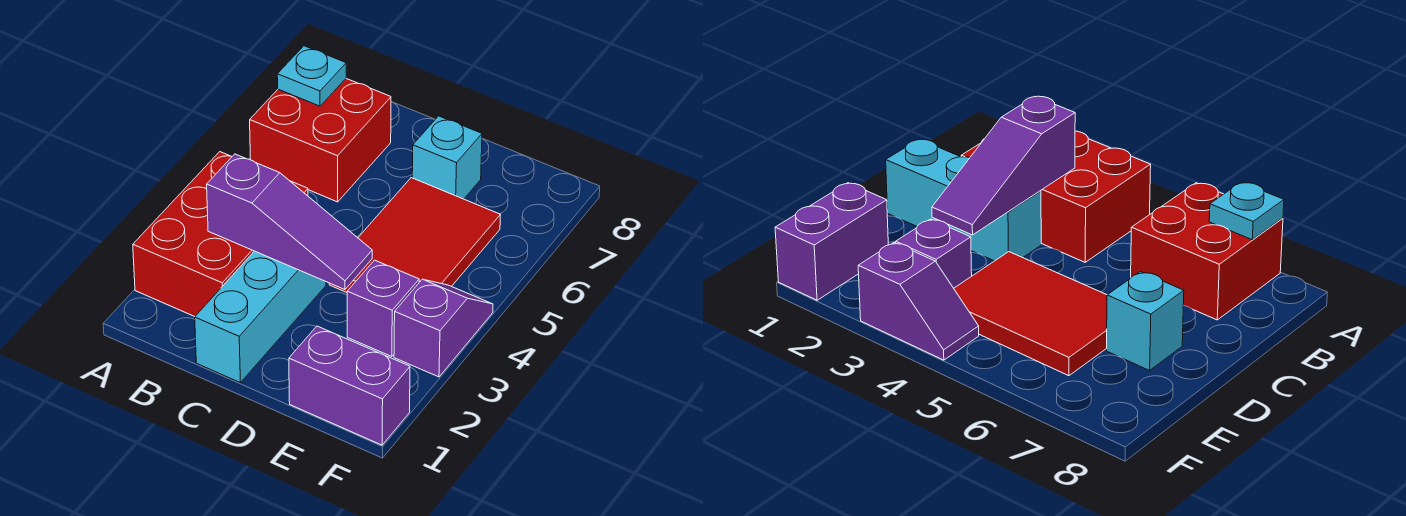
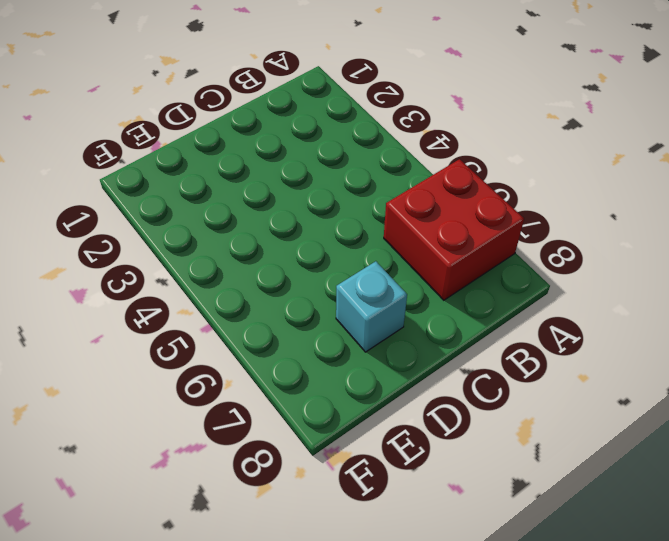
none -> red 2x3 brick [133,152,308,317]
none -> cyan 1x3 brick [195,251,326,383]

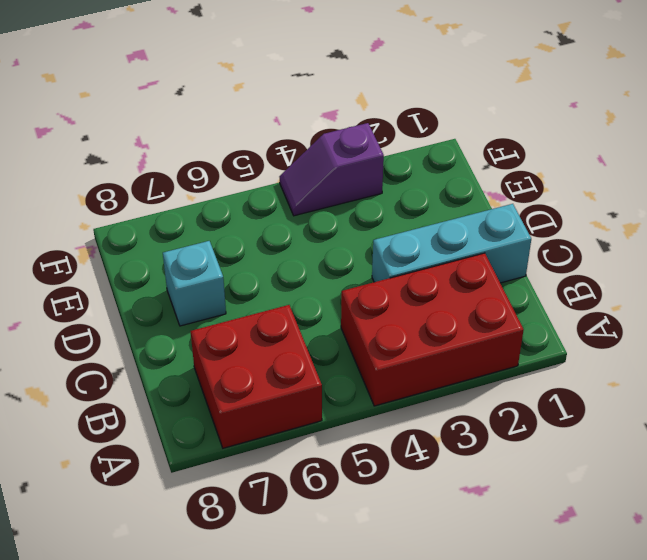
none -> red 2x3 tile [329,178,500,292]
none -> purple 1x2 brick [289,326,410,445]

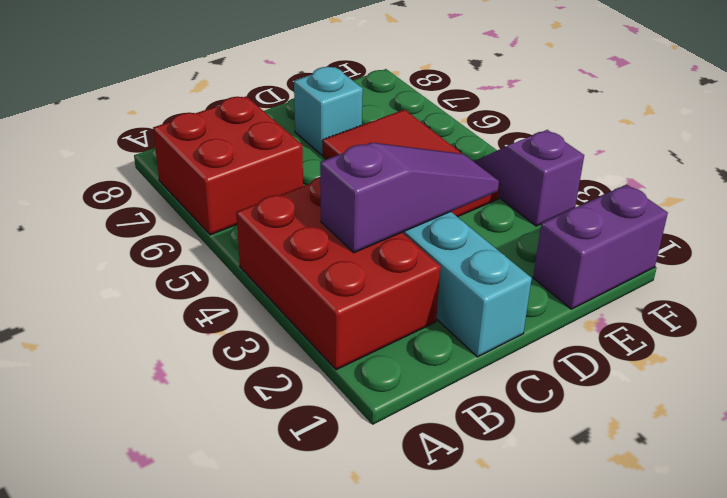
none -> purple 1x1 brick [347,260,419,357]
none -> cyan 1x1 plate [277,46,346,106]

